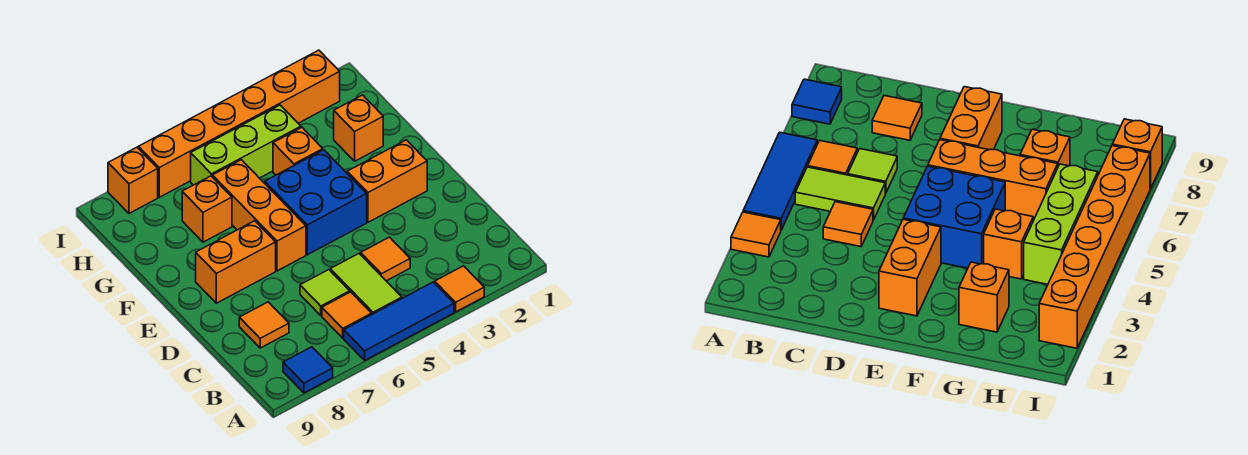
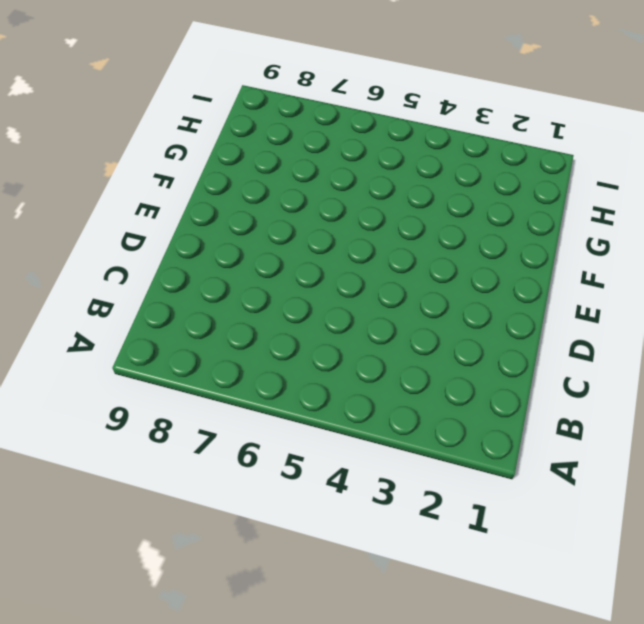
none -> orange 1x1 tile [435,266,484,312]
none -> blue 1x3 tile [344,282,454,360]
none -> blue 1x1 tile [283,347,333,393]

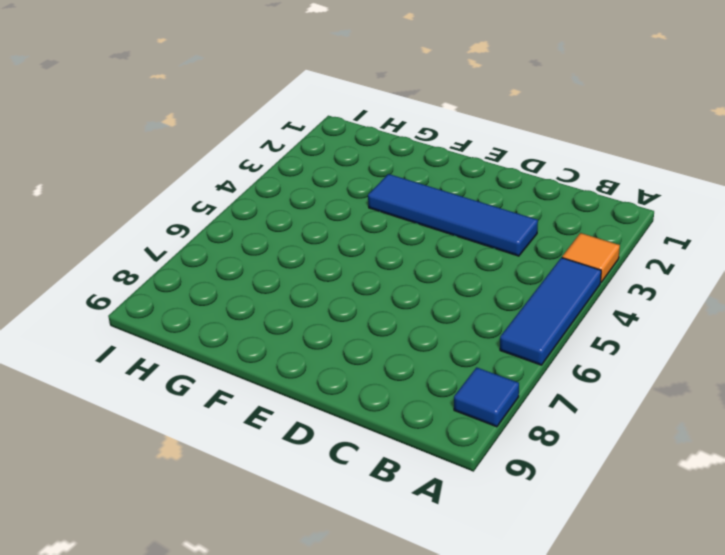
blue 1x4 tile [368,174,538,256] -> orange 1x2 brick [347,140,427,222]
none -> lime 1x2 tile [330,254,402,314]
none -> orange 1x1 tile [322,292,372,338]
none -> orange 1x1 tile [361,237,410,281]

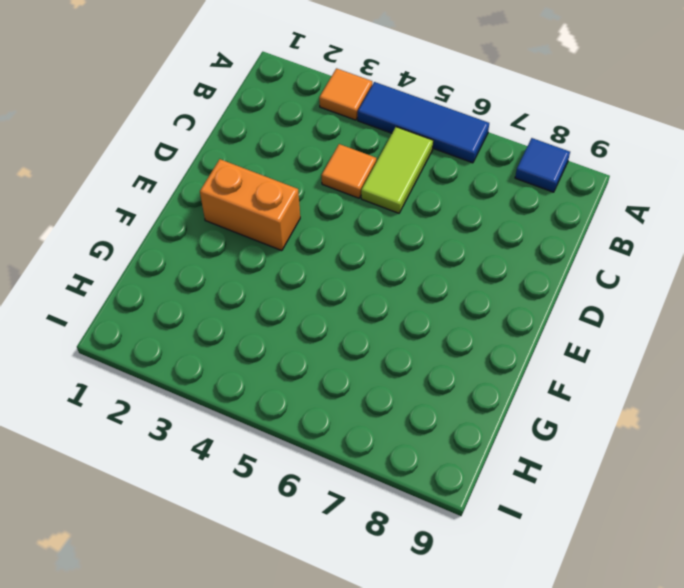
none -> orange 1x1 tile [322,292,372,338]
none -> lime 1x1 tile [300,270,350,316]
none -> orange 1x1 tile [239,302,289,348]

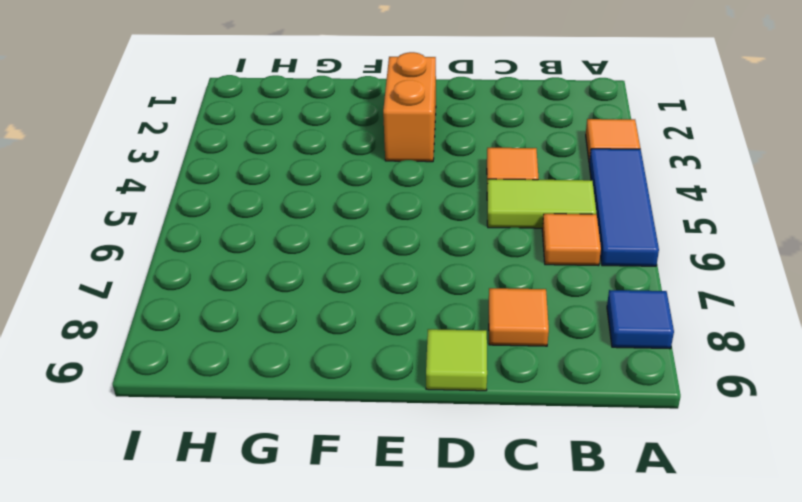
lime 1x1 tile [426,329,487,391] -> lime 1x1 tile moved to [300,270,350,316]
none -> blue 2x2 brick [265,150,367,255]
none -> orange 1x3 brick [212,160,306,271]
none -> orange 1x2 brick [196,221,276,303]

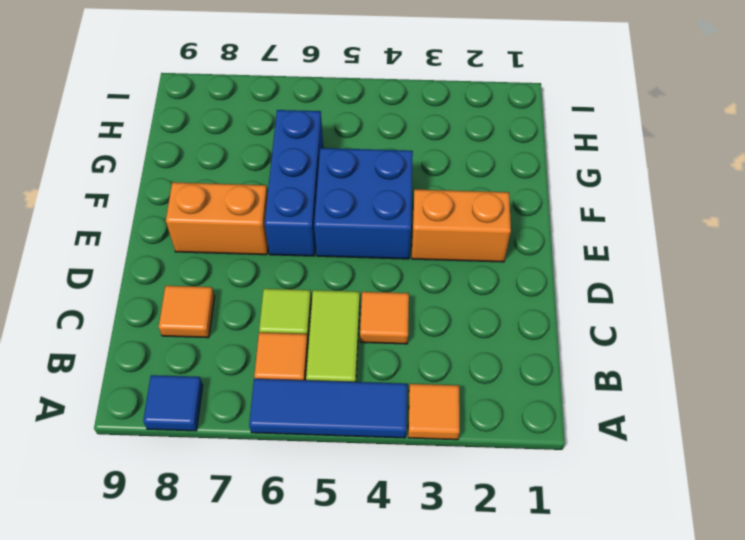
blue 1x3 brick [265,110,323,256] -> orange 1x3 brick [212,160,306,271]
none -> orange 1x1 brick [334,95,383,161]
none -> orange 1x1 brick [273,128,323,175]
none -> orange 1x1 brick [182,176,232,242]

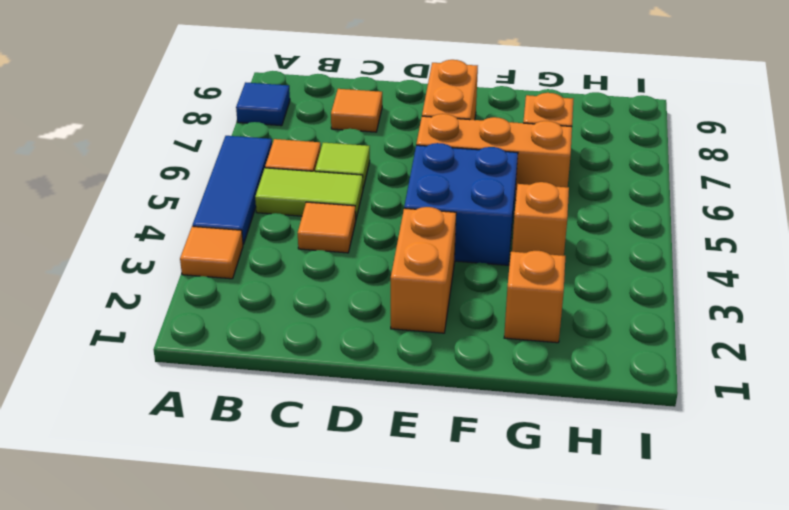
none -> lime 1x3 brick [191,105,301,185]
none -> orange 1x6 brick [138,50,340,197]
none -> orange 1x1 brick [108,147,158,213]

